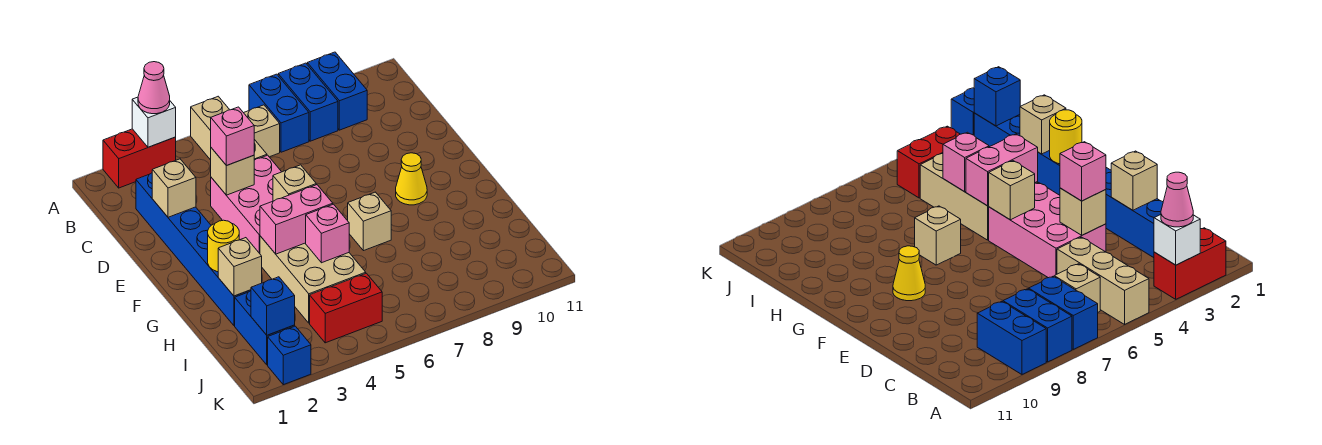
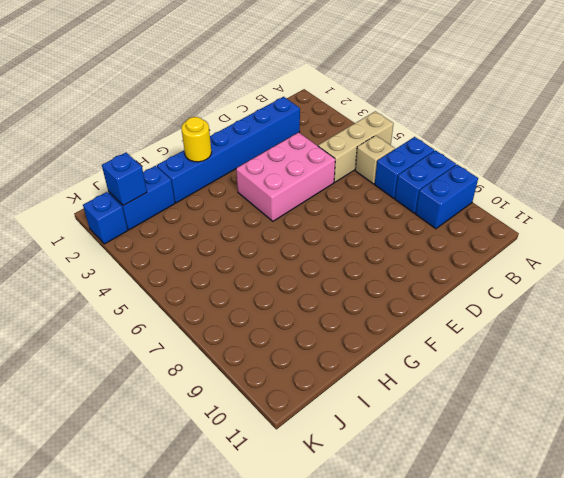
none -> red 1x2 brick [103,129,176,188]
none -> yellow 1x1 cone [396,153,427,205]
none -> tan 2x3 brick [260,236,366,323]

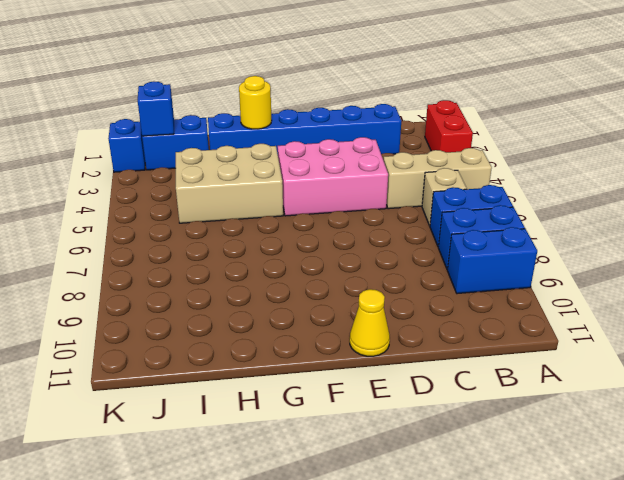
yellow 1x1 cone [350,289,390,356] -> yellow 1x1 cone moved to [396,153,427,205]
none -> tan 1x1 brick [348,192,391,251]
none -> red 1x2 brick [310,273,382,343]
none -> white 1x1 brick [132,97,176,147]

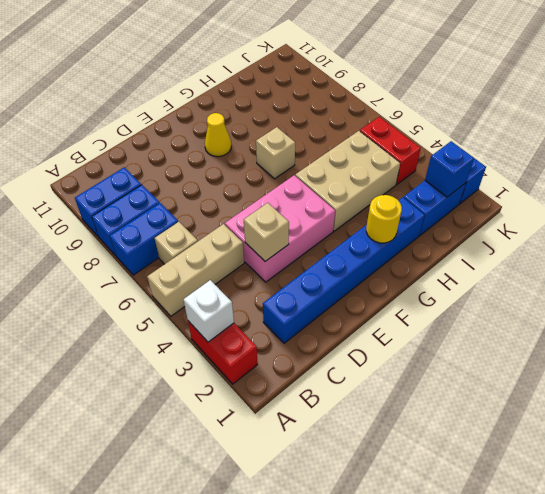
none -> tan 1x1 brick [152,159,196,217]
none -> tan 1x1 brick [273,165,316,201]
none -> pink 1x2 brick [260,185,333,254]

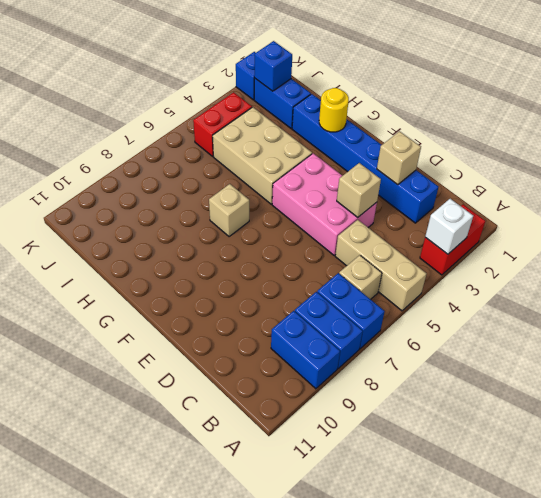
none -> yellow 1x1 cone [396,153,427,205]
none -> tan 1x1 brick [273,165,316,201]
none -> pink 1x2 brick [260,185,333,254]

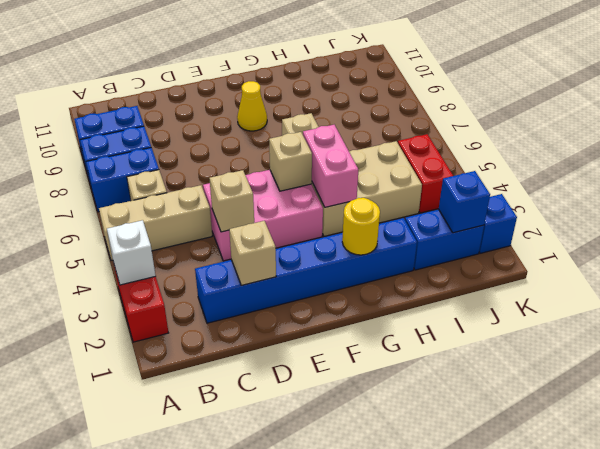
none -> tan 1x1 brick [218,238,262,296]
none -> pink 1x1 brick [306,204,349,263]
none -> pink 1x1 cone [138,62,170,114]

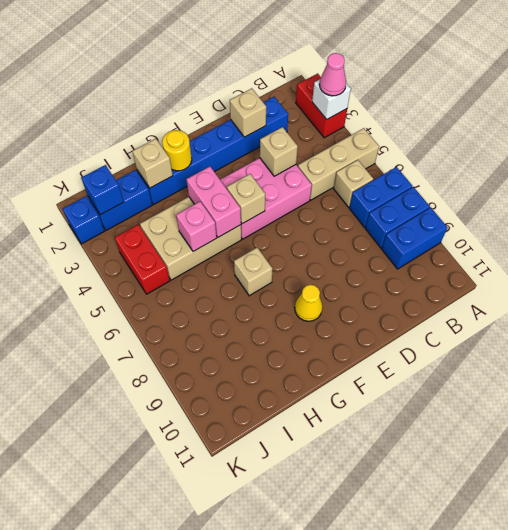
none -> pink 1x1 brick [211,107,254,166]

